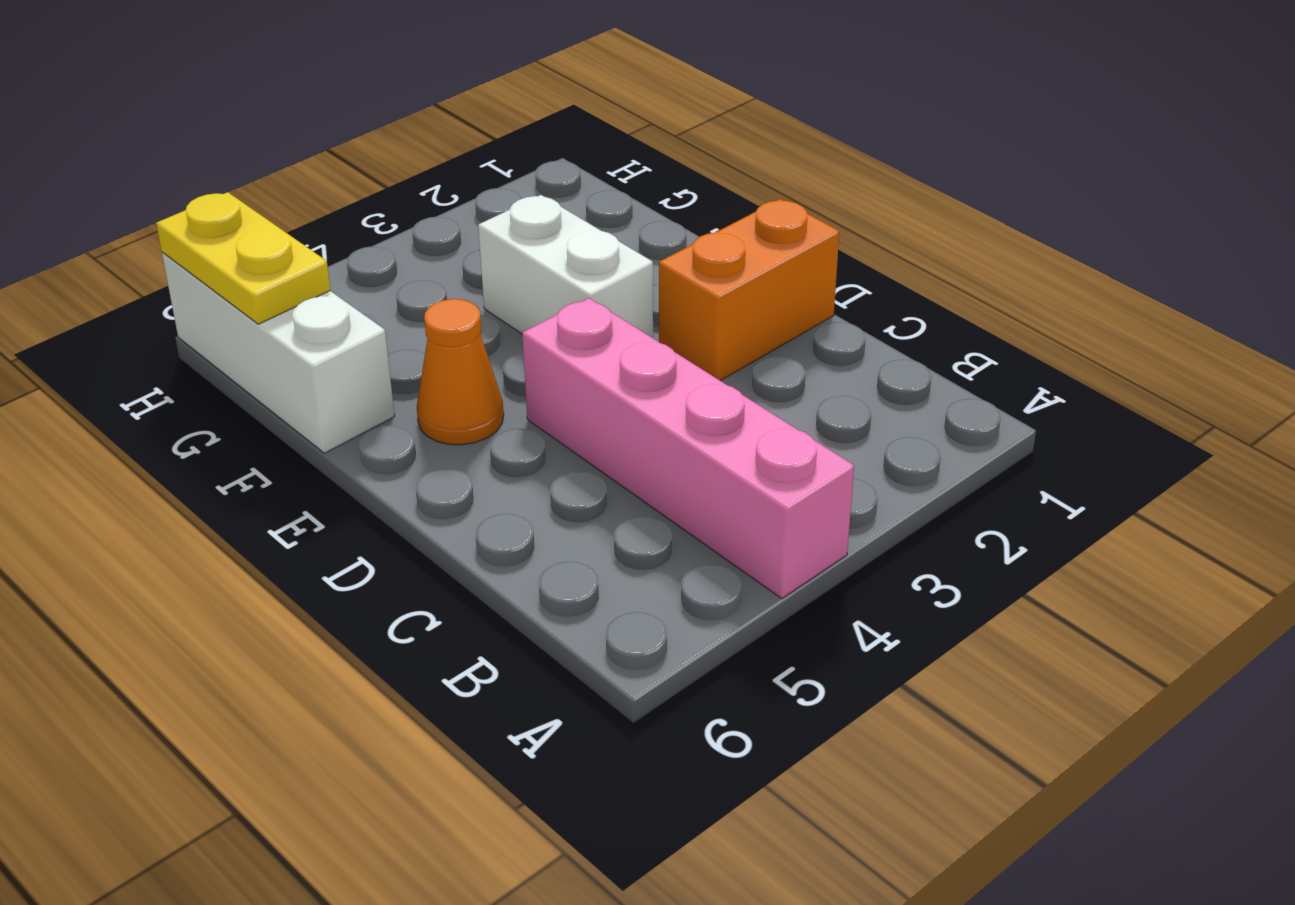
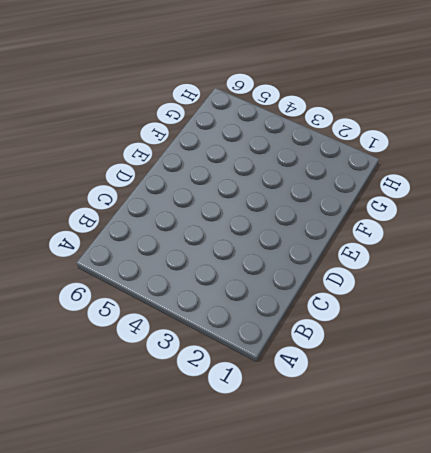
none -> pink 1x4 brick [522,298,854,599]
none -> orange 1x2 brick [659,199,839,381]

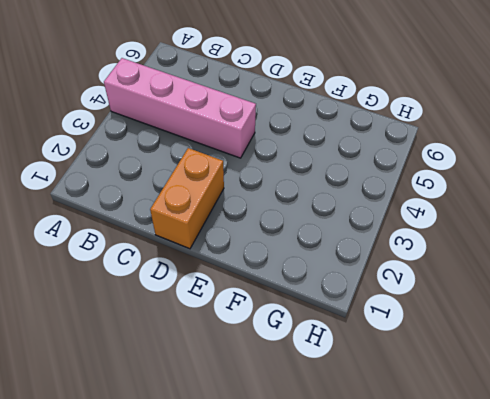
none -> white 1x2 brick [478,195,653,338]
none -> orange 1x1 cone [417,299,504,445]

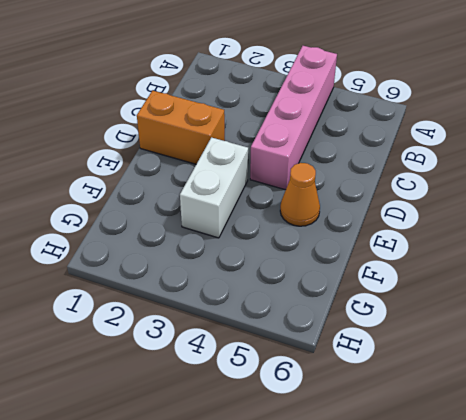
none -> white 1x3 brick [162,252,395,453]
none -> yellow 1x2 plate [156,192,331,324]

